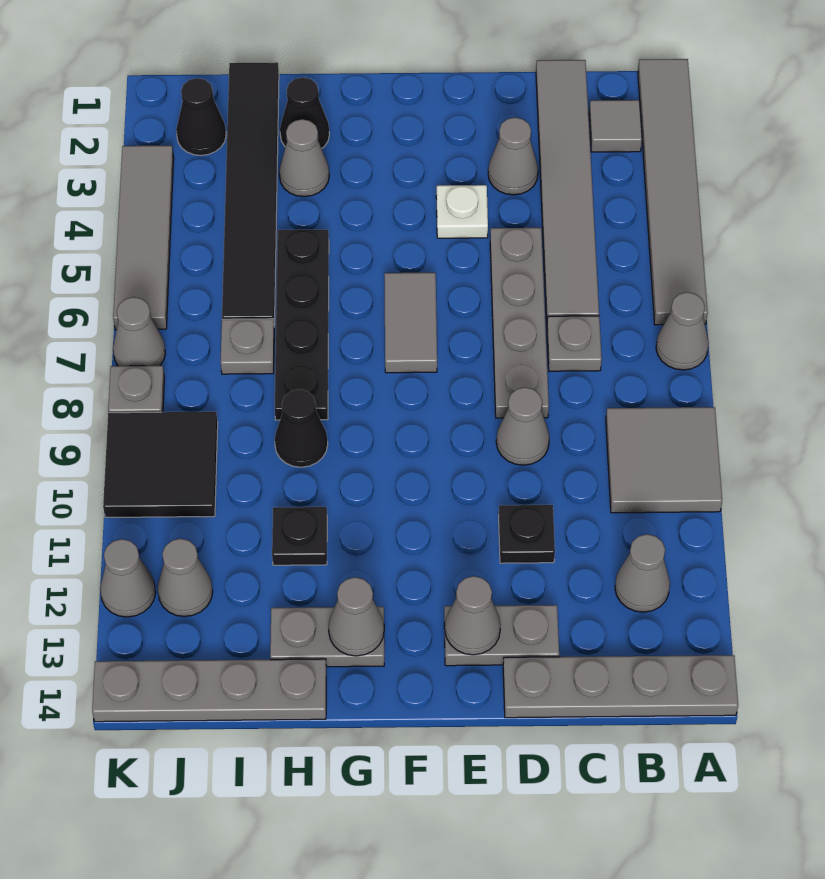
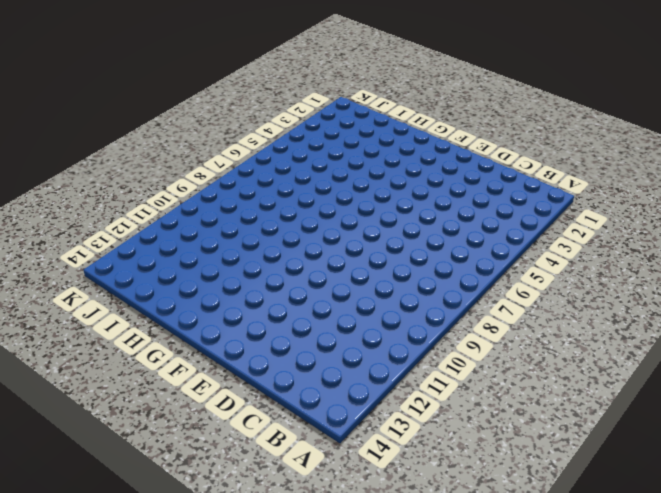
none -> grey 1x6 tile [638,59,708,325]
none -> grey 1x1 cone [656,292,709,370]
none -> grey 2x2 tile [606,407,722,513]
none -> grey 1x4 plate [503,655,738,718]

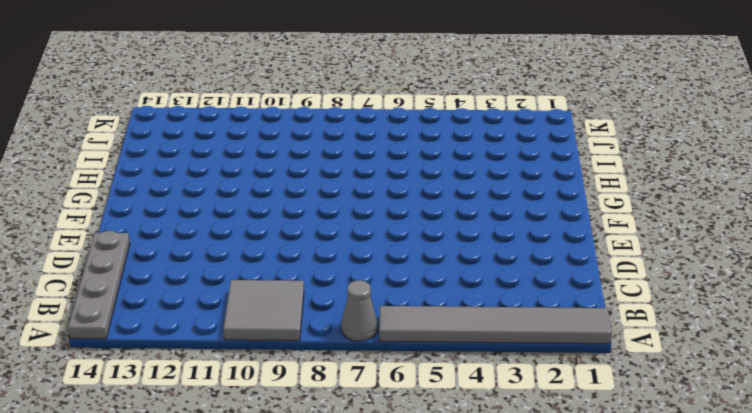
none -> grey 1x1 tile [589,100,642,152]
none -> grey 1x1 cone [615,534,670,612]
none -> grey 1x6 tile [536,60,599,321]
none -> grey 1x1 plate [547,316,602,371]

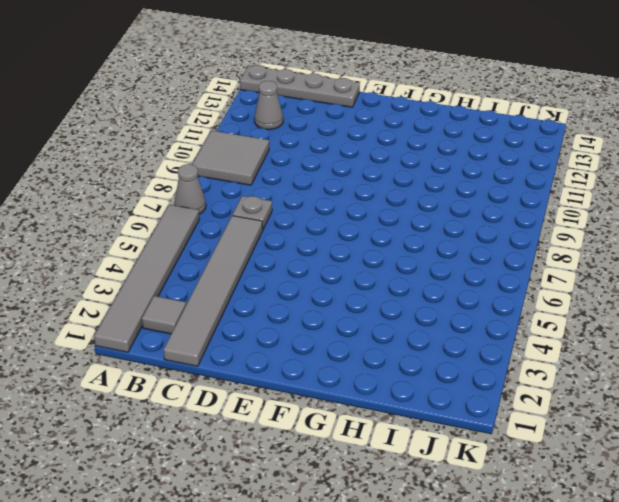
none -> grey 1x1 cone [488,117,538,195]
none -> grey 1x4 plate [490,228,549,418]
none -> grey 1x1 cone [496,387,549,465]
none -> black 1x1 plate [499,505,555,563]

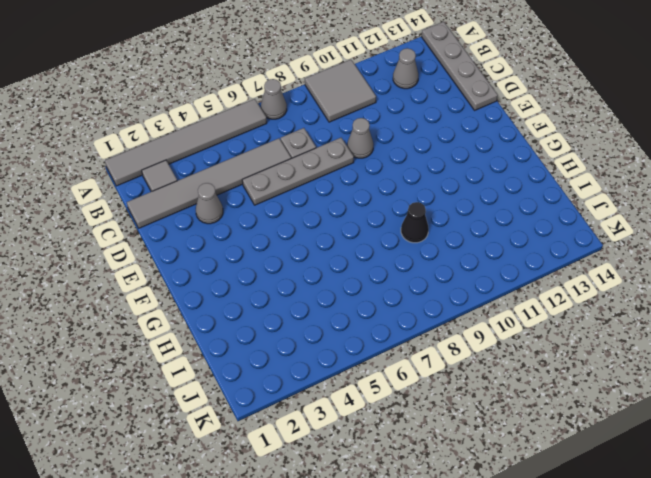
none -> black 1x1 plate [499,505,555,563]
none -> grey 1x2 plate [444,605,559,666]
none -> white 1x1 plate [436,185,488,238]
none -> grey 1x2 tile [384,273,437,373]

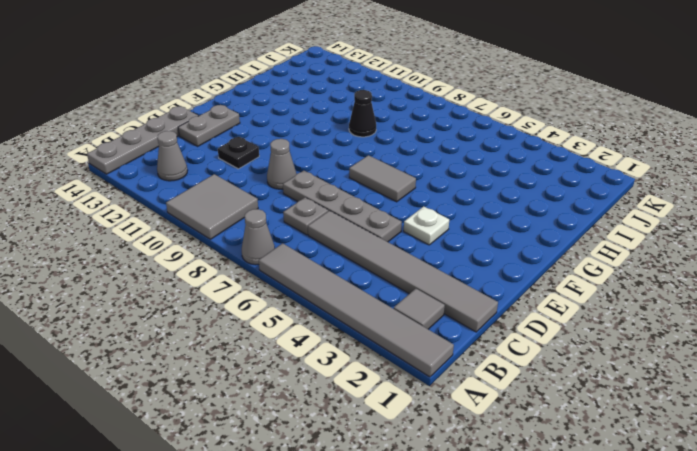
none -> grey 1x1 cone [488,117,538,195]
none -> grey 1x2 plate [270,607,384,667]
none -> black 1x1 cone [280,77,329,148]
none -> grey 1x1 cone [279,119,329,197]

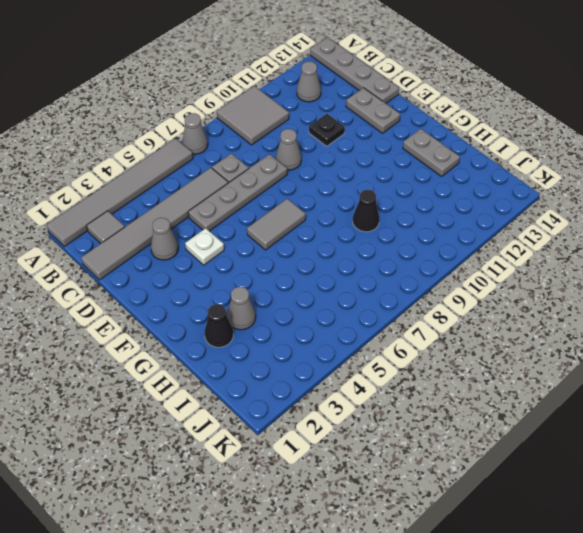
none -> black 1x4 plate [275,230,329,420]
none -> black 1x1 plate [272,507,327,565]
none -> grey 1x4 plate [92,659,326,722]
none -> black 1x6 tile [222,62,279,325]

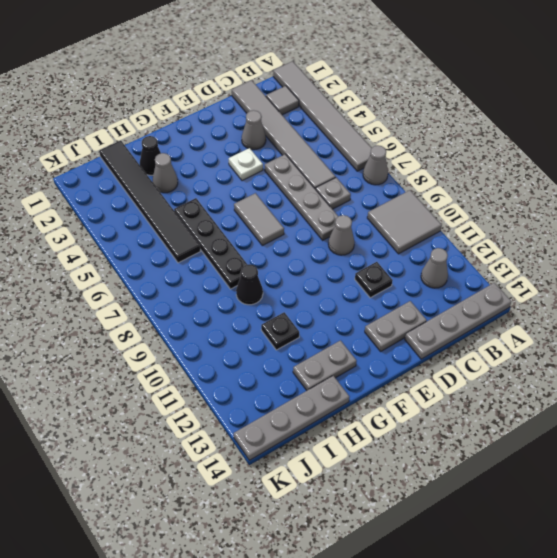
none -> grey 1x1 plate [221,319,274,374]
none -> black 1x1 cone [176,78,226,155]
none -> black 2x2 tile [103,412,218,518]
none -> grey 1x1 cone [157,539,213,617]

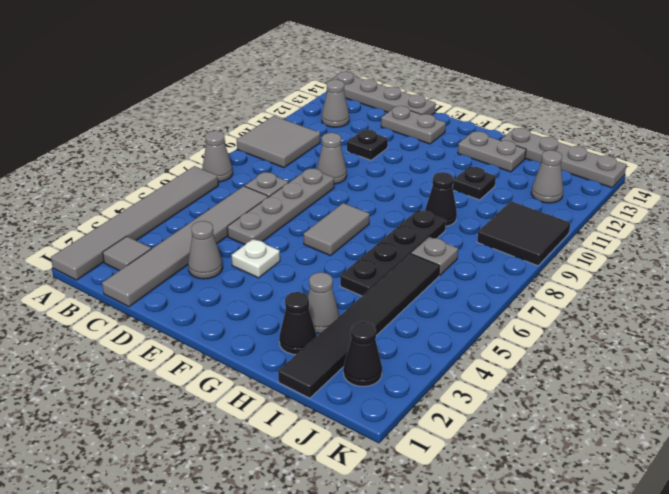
none -> grey 1x4 tile [113,146,174,330]
none -> grey 1x1 cone [113,297,165,366]
none -> grey 1x1 plate [108,366,164,413]
none -> grey 1x1 cone [100,539,156,617]

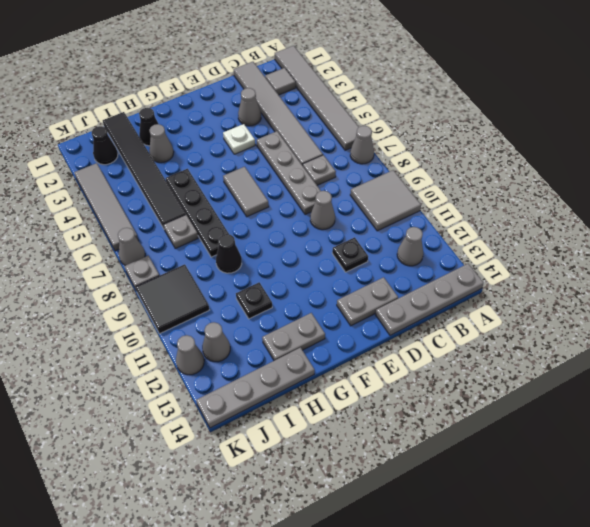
none -> grey 1x1 cone [445,576,501,655]
none -> grey 1x1 cone [328,577,384,656]

